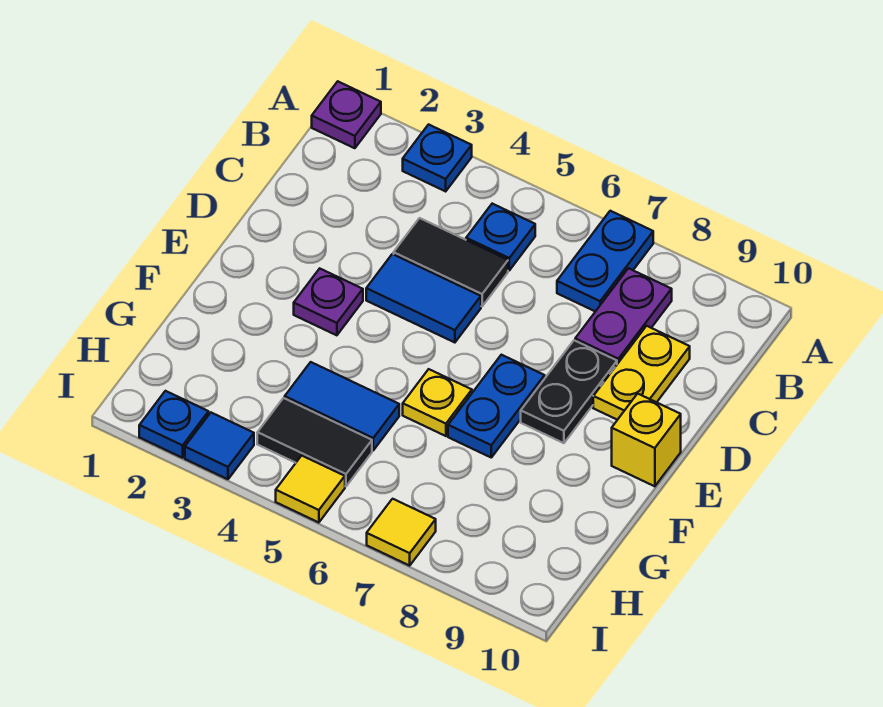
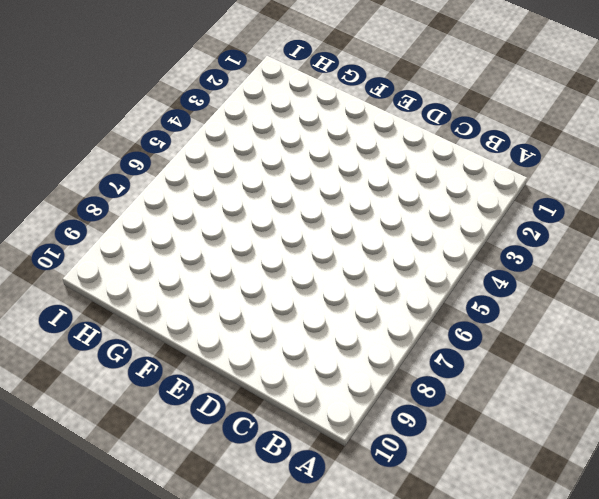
none -> purple 1x1 plate [312,81,381,148]
none -> blue 1x1 plate [403,125,472,191]
none -> blue 1x2 plate [557,211,653,311]

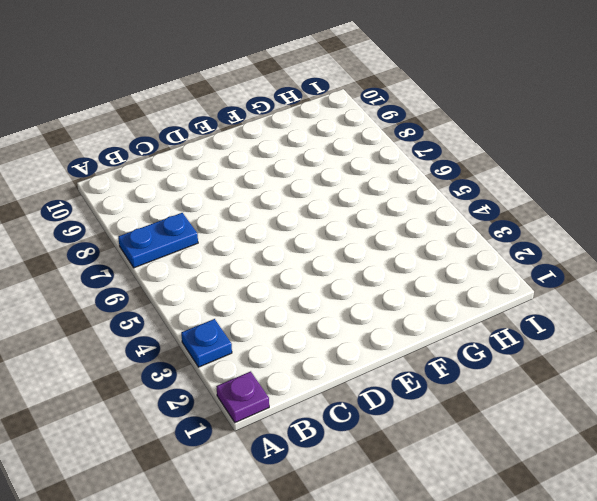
none -> blue 1x1 plate [466,204,535,270]
none -> purple 1x2 plate [575,268,672,364]
none -> black 1x2 tile [394,218,508,306]

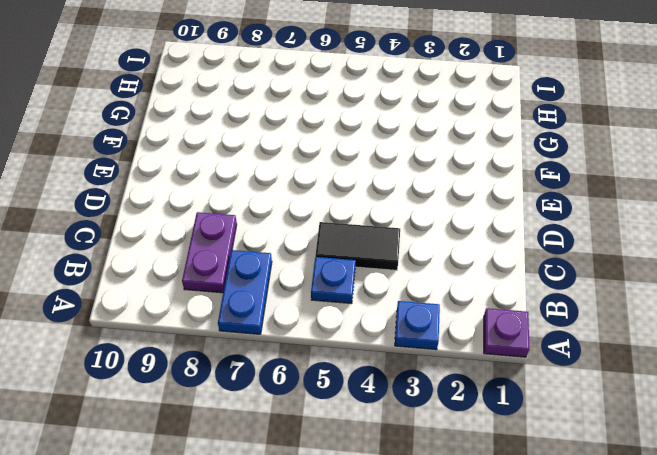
none -> yellow 1x2 plate [593,326,690,420]
none -> blue 1x2 tile [366,254,481,343]
none -> black 1x2 plate [521,340,617,443]

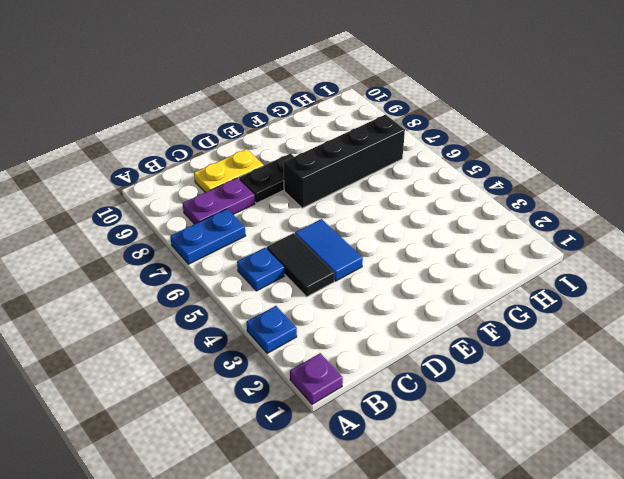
black 1x4 brick [283,115,405,208] -> blue 1x2 plate [448,355,545,457]
none -> purple 1x1 plate [294,269,363,335]
none -> yellow 1x1 brick [612,394,681,486]
none -> yellow 1x1 plate [403,369,472,436]

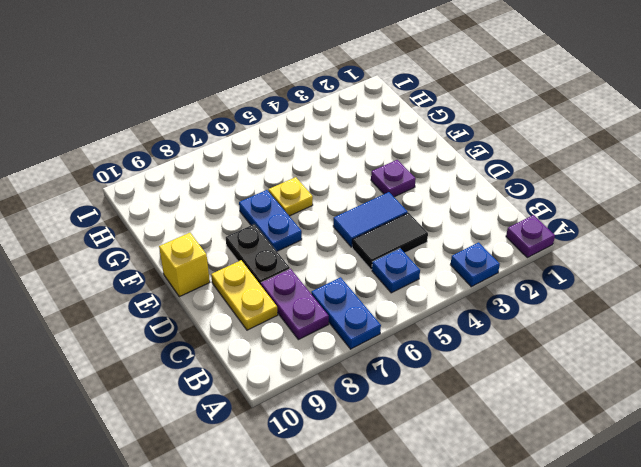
none -> blue 1x2 tile [285,362,399,450]
none -> black 1x2 tile [257,398,372,486]
none -> blue 1x1 plate [139,391,209,458]

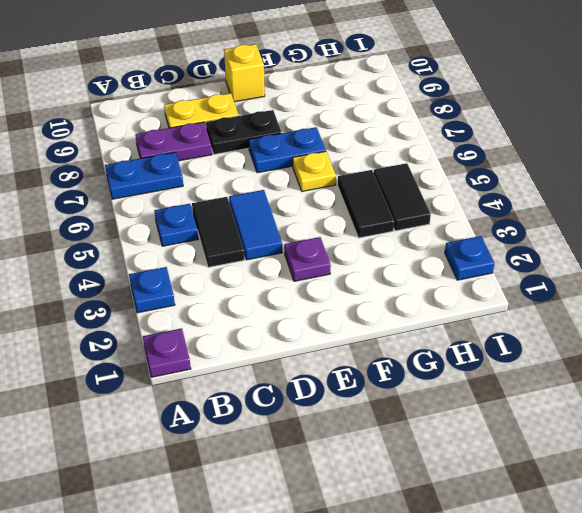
black 1x2 tile [338,170,394,238] -> blue 1x2 tile [285,362,399,450]
none -> blue 1x1 tile [185,413,254,479]
none -> yellow 1x1 tile [276,456,345,523]
none -> yellow 1x1 tile [367,499,436,566]

